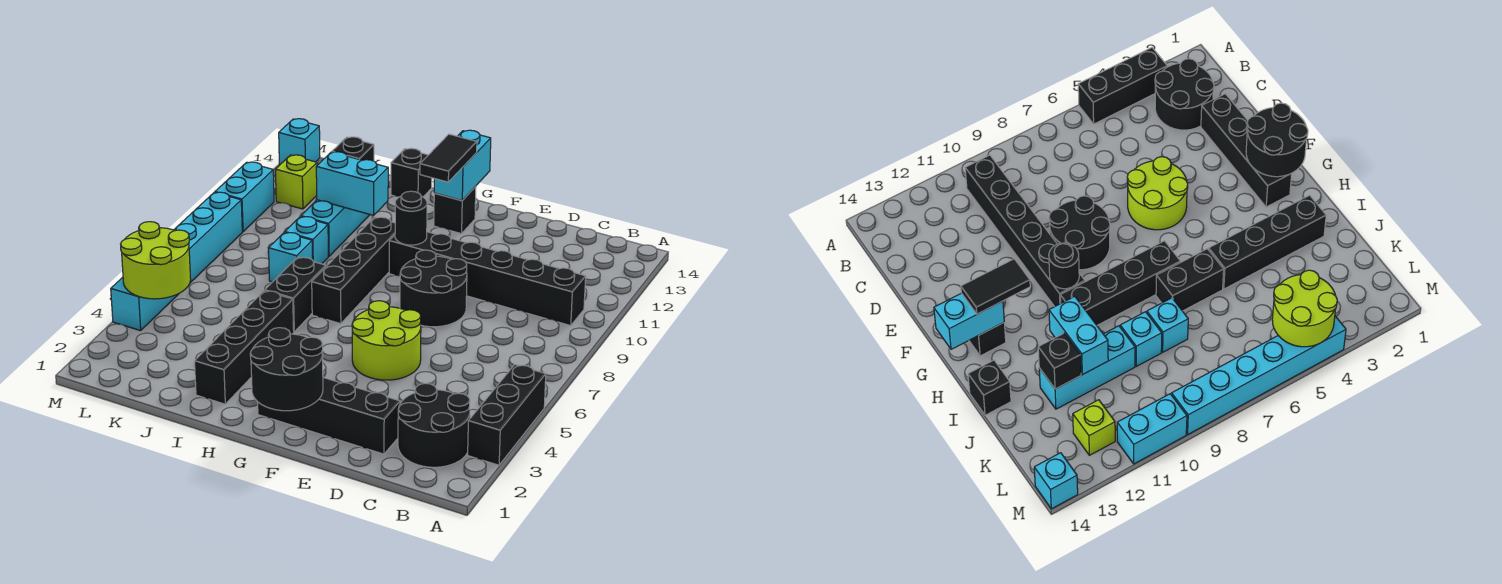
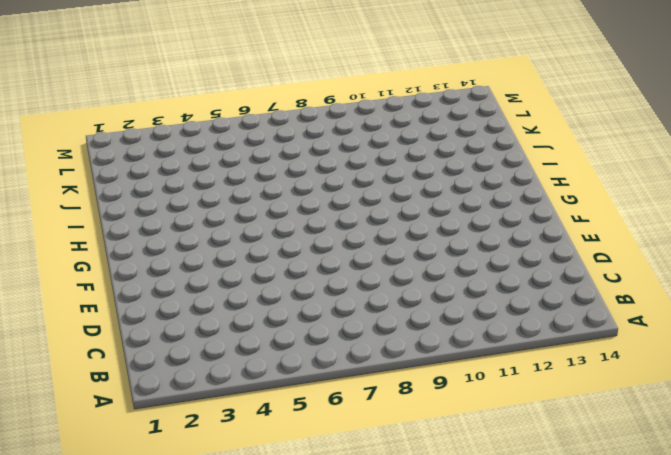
none -> black 1x3 brick [468,365,546,465]
none -> black 2x2 round brick [398,383,470,467]
none -> black 1x6 brick [389,232,586,326]

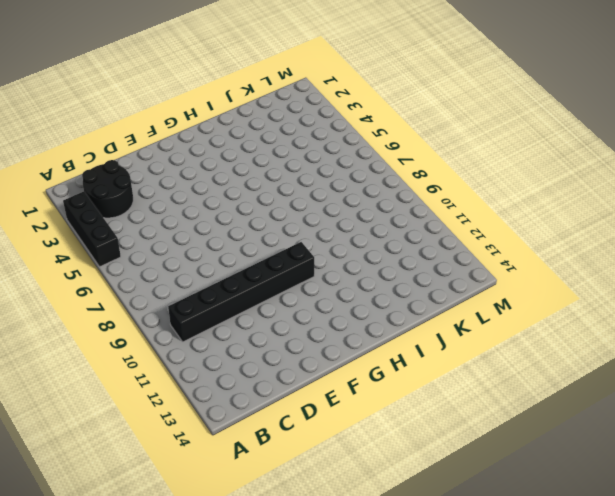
none -> black 1x4 brick [258,377,400,454]
none -> lime 2x2 round brick [352,301,421,380]
none -> black 2x2 round brick [400,250,467,327]

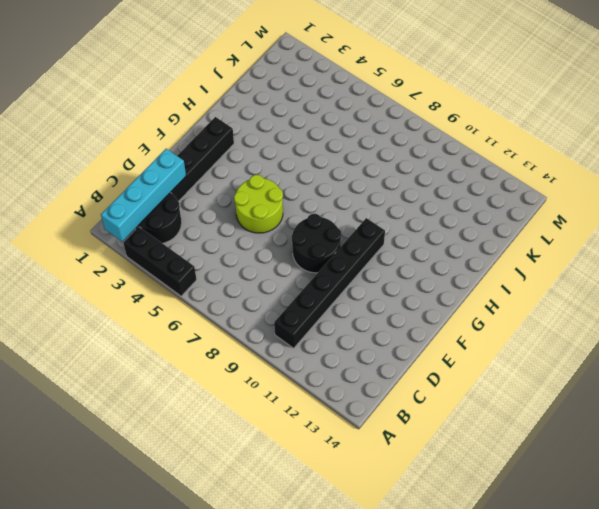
cyan 1x4 brick [101,149,186,242] -> none
none -> black 1x1 brick [434,186,476,234]
none -> black 1x4 brick [312,217,395,324]
none -> black 1x4 brick [195,291,294,404]

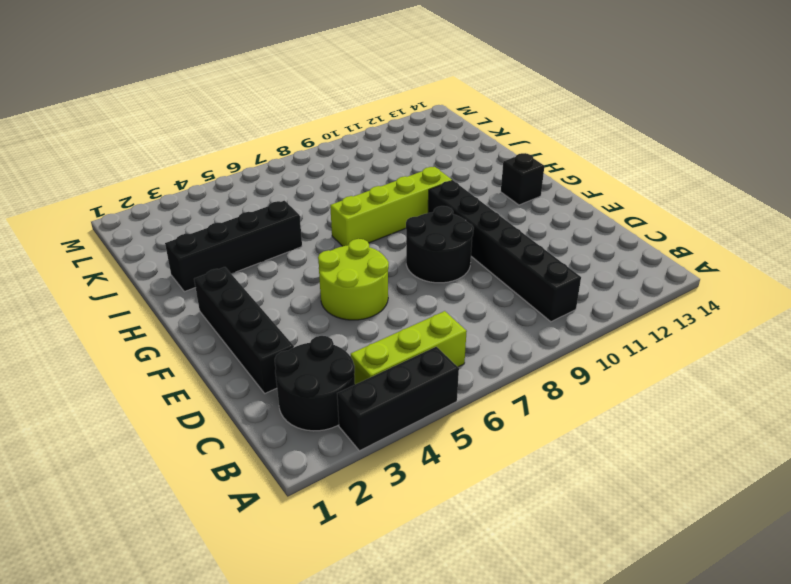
lime 1x3 brick [351,311,467,384] -> none
lime 1x4 brick [330,167,452,246] -> black 1x4 brick [312,217,395,324]
none -> black 1x2 brick [265,257,326,332]
none -> black 1x1 brick [391,148,432,197]
none -> cyan 1x1 brick [269,232,312,282]

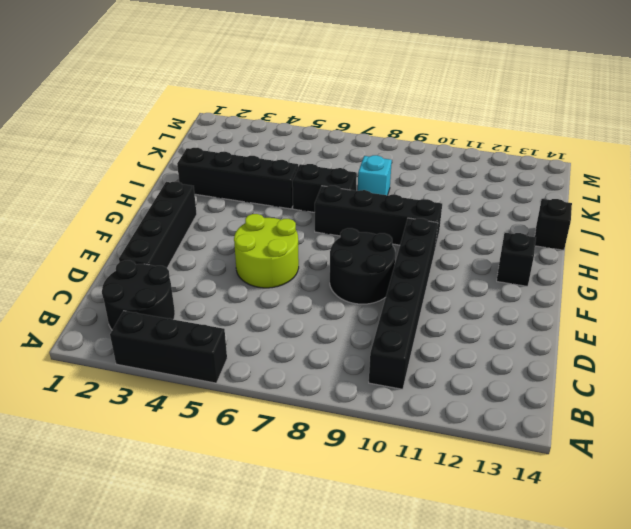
none -> cyan 1x1 brick [285,217,328,264]
none -> cyan 1x3 brick [301,200,370,256]
none -> lime 1x1 brick [275,155,317,209]

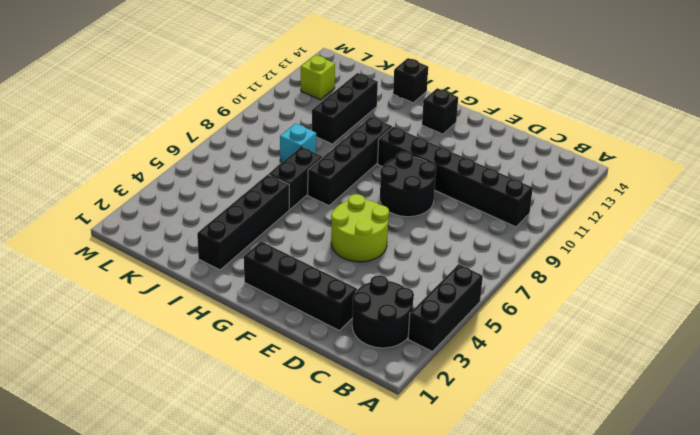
black 1x3 brick [312,73,378,144] -> cyan 1x3 brick [301,200,370,256]
none -> cyan 1x1 brick [285,217,328,264]
none -> cyan 1x6 brick [111,192,242,331]
none -> cyan 1x2 brick [215,162,274,232]

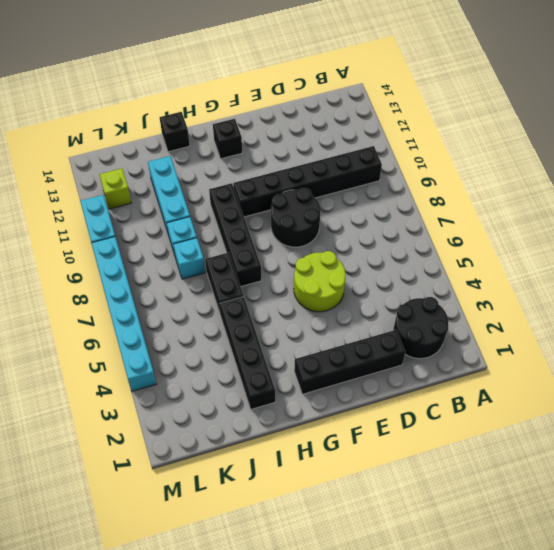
none -> black 1x3 brick [468,365,546,465]
none -> cyan 1x1 brick [279,119,320,164]
none -> black 2x2 round brick [250,328,323,411]

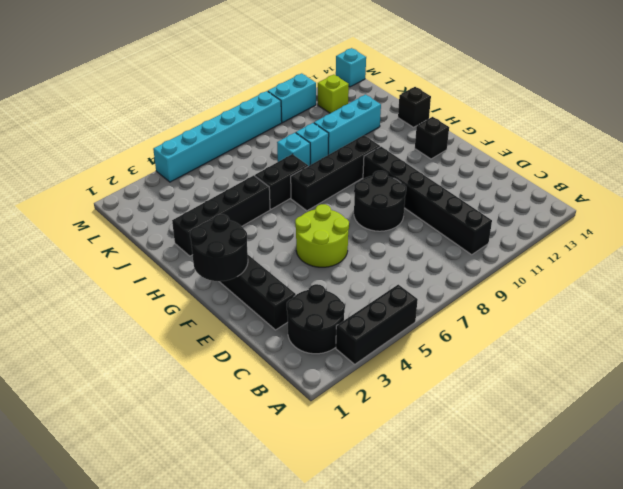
none -> black 1x1 round brick [395,191,427,245]
none -> cyan 1x2 brick [434,130,491,200]
none -> cyan 1x2 brick [316,152,388,215]

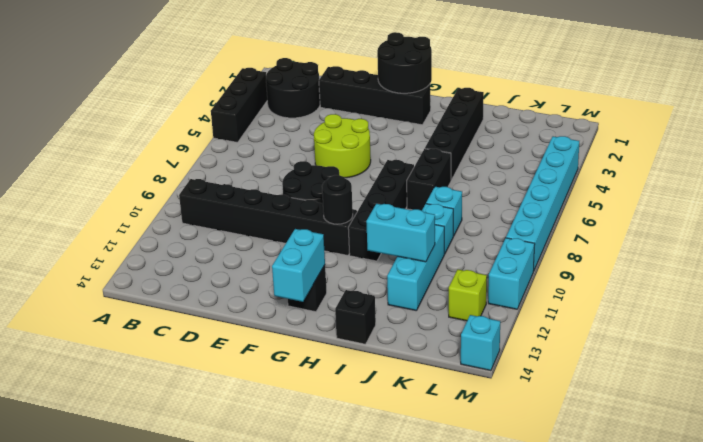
none -> black 1x1 brick [332,137,374,161]
none -> lime 2x2 round brick [121,222,191,299]
none -> black 1x2 tile [420,134,477,182]

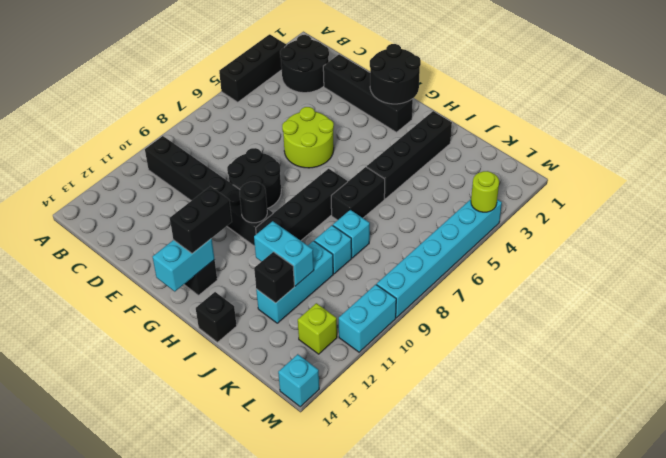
black 1x2 brick [170,186,232,253] -> black 1x2 tile [420,134,477,182]
lime 1x1 round brick [471,171,499,212] -> lime 2x2 round brick [121,222,191,299]

